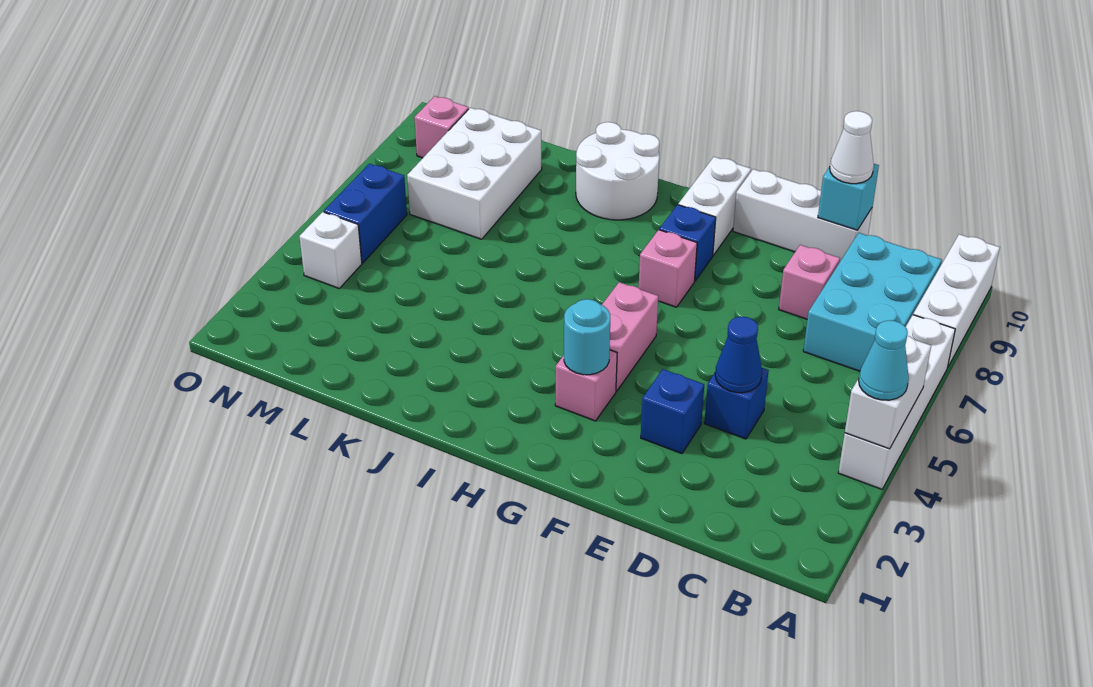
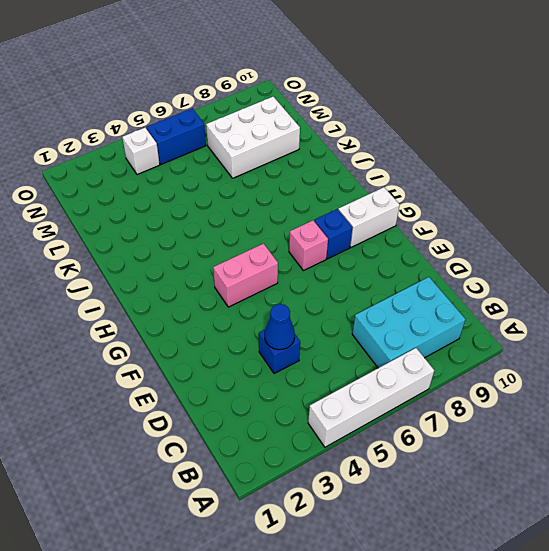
none -> white 1x3 brick [913,234,1000,366]
none -> pink 1x1 brick [779,245,840,319]
none -> white 1x3 brick [733,169,872,263]

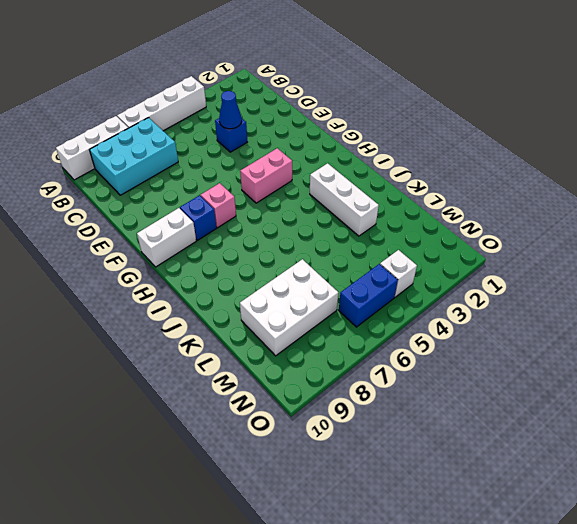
white 1x3 brick [310,163,379,236] -> white 1x3 brick moved to [733,169,872,263]
none -> pink 1x1 brick [779,245,840,319]
none -> blue 1x1 brick [641,369,704,454]
none -> pink 1x1 brick [555,350,617,421]

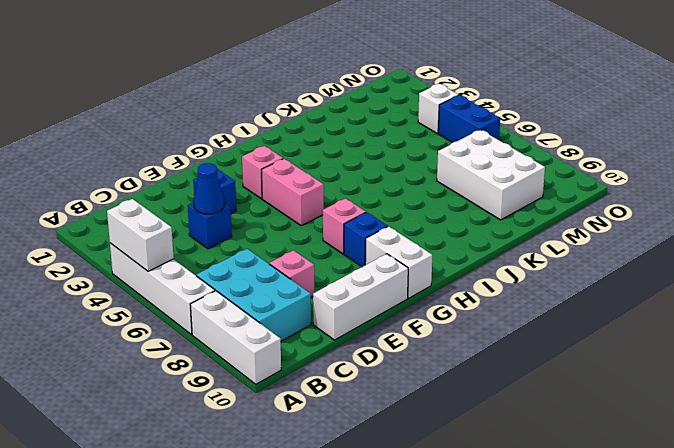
none -> white 2x2 round brick [576,122,659,220]
none -> pink 1x1 brick [414,96,469,158]
none -> cyan 1x1 brick [818,164,879,230]

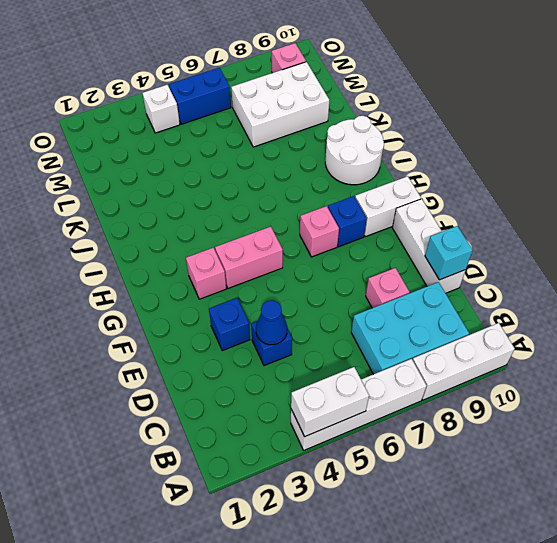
none -> cyan 1x1 round brick [564,299,610,375]
none -> cyan 1x1 cone [859,320,909,400]
none -> white 1x1 cone [830,111,874,184]

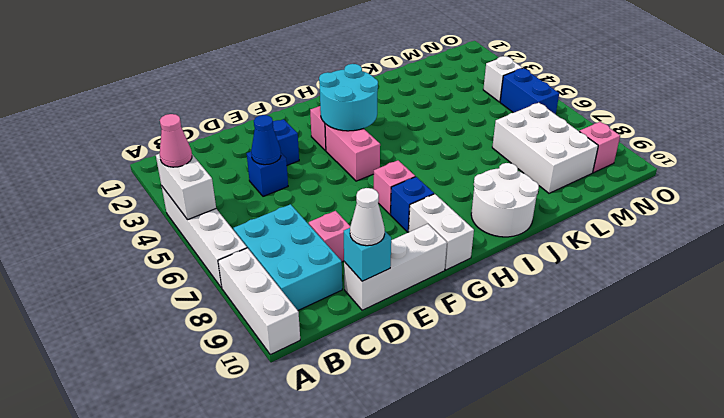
pink 1x1 cone [160,114,192,167] -> cyan 1x1 cone [859,320,909,400]
cyan 2x2 round brick [319,64,378,131] -> cyan 1x1 round brick [564,299,610,375]

